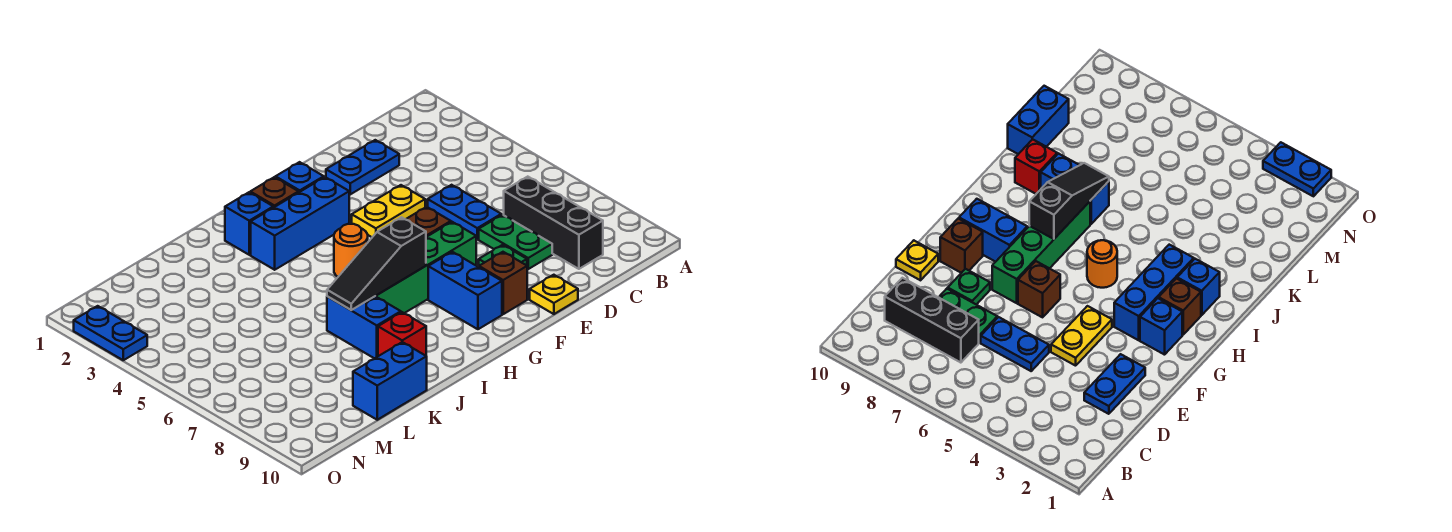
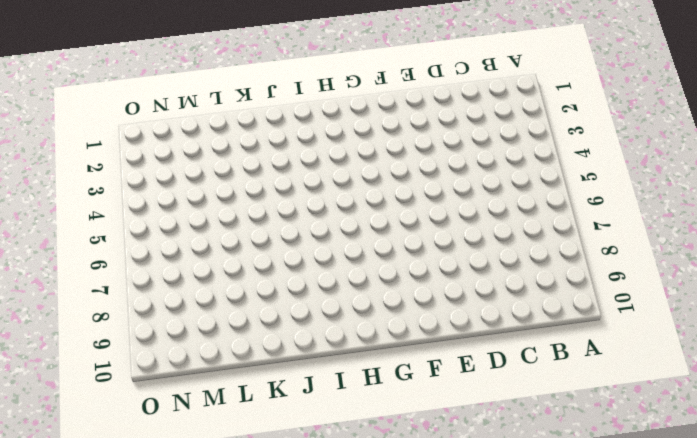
none -> black 1x3 brick [504,177,603,269]
none -> blue 1x2 plate [326,140,399,194]
none -> blue 1x2 plate [428,185,501,239]

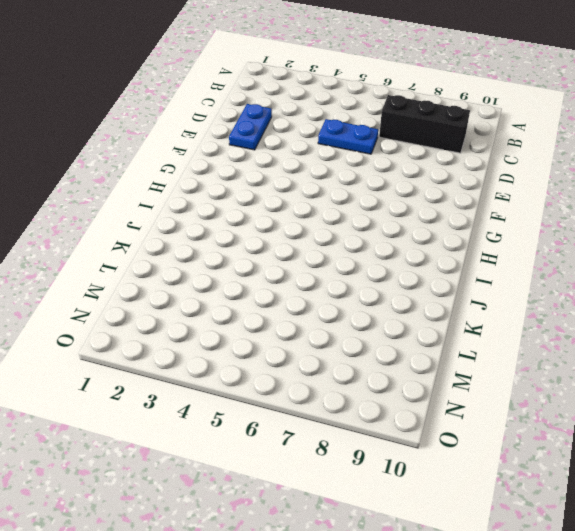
none -> green 1x2 plate [479,215,552,269]
none -> yellow 1x2 plate [352,185,425,237]
none -> green 1x1 plate [479,245,527,266]

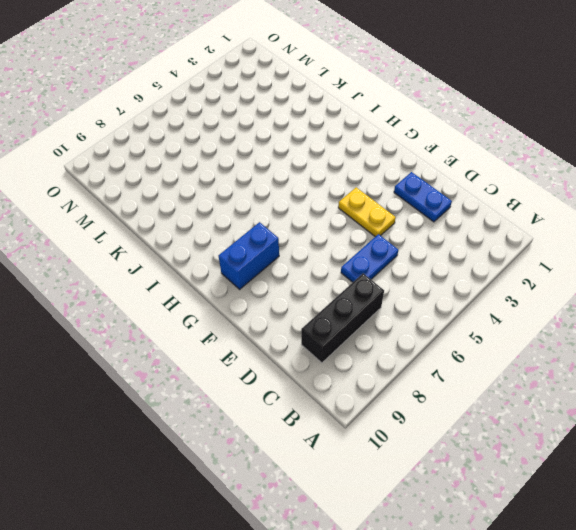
none -> green 1x2 plate [479,215,552,269]
none -> green 1x1 plate [479,245,527,266]
none -> yellow 1x1 plate [530,275,578,314]

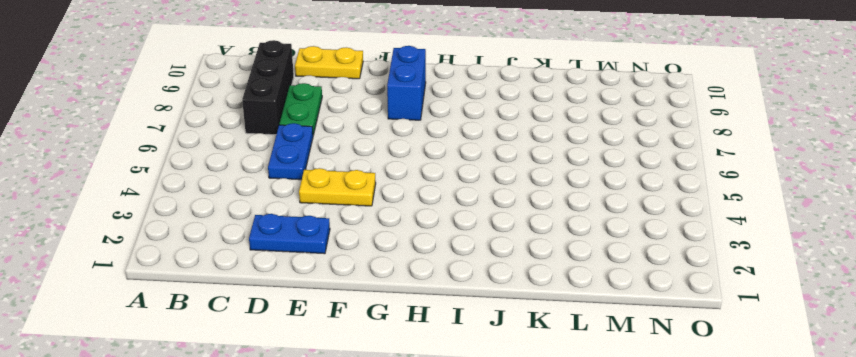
yellow 1x2 plate [295,46,363,79] -> yellow 1x1 plate [530,275,578,314]
none -> green 1x1 plate [479,245,527,266]
none -> brown 1x1 brick [406,207,451,237]
none -> green 1x4 brick [376,222,476,313]

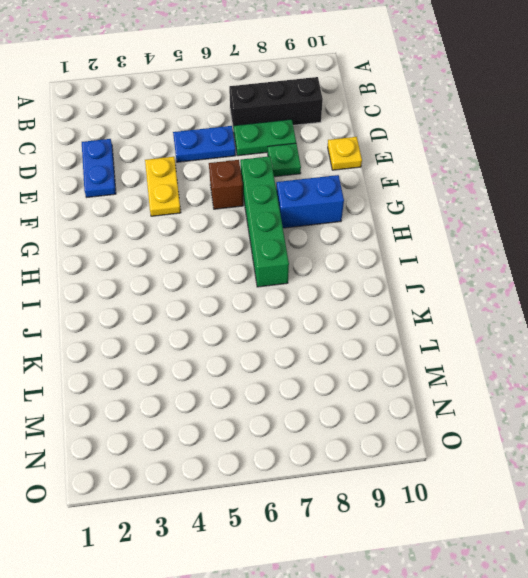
none -> brown 1x1 brick [479,252,527,314]
none -> blue 1x1 brick [276,162,324,192]
none -> blue 1x3 brick [251,177,349,270]

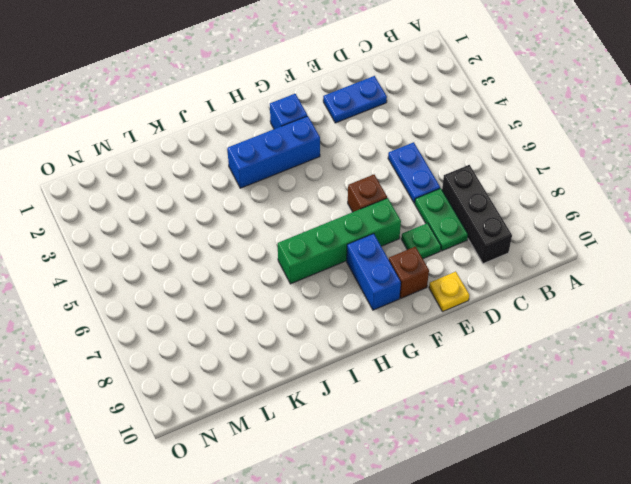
none -> yellow 1x2 plate [352,185,425,237]
none -> brown 1x1 brick [250,177,299,208]
none -> orange 1x1 round brick [334,224,368,277]

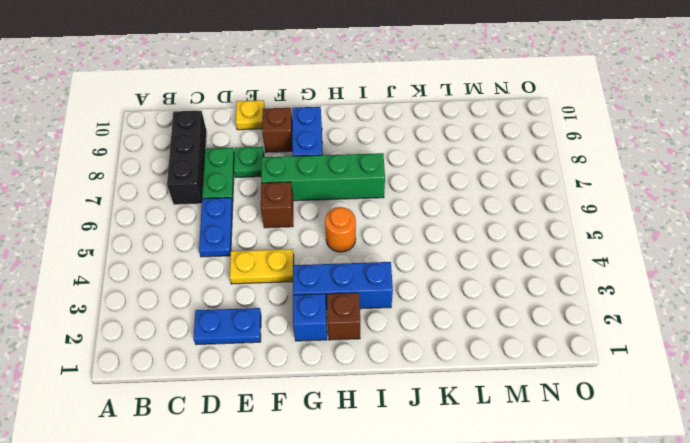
none -> blue 1x1 brick [225,192,273,255]
none -> blue 1x2 brick [327,296,401,359]
none -> red 1x1 brick [378,312,426,356]

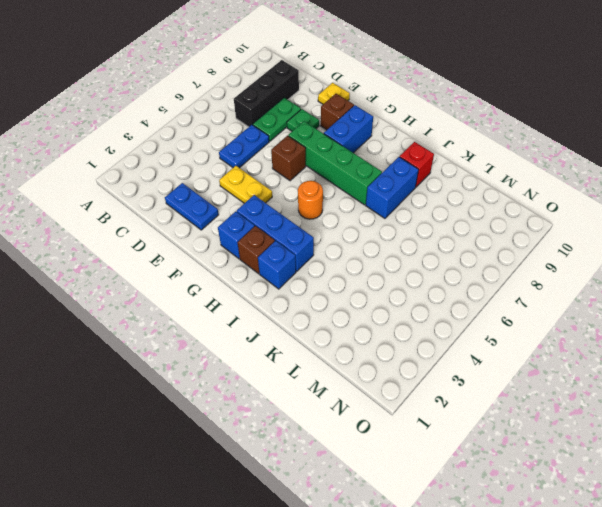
none -> blue 1x2 brick [353,342,427,420]
none -> blue 1x2 plate [74,306,147,360]
none -> black 1x3 slope [327,217,426,310]

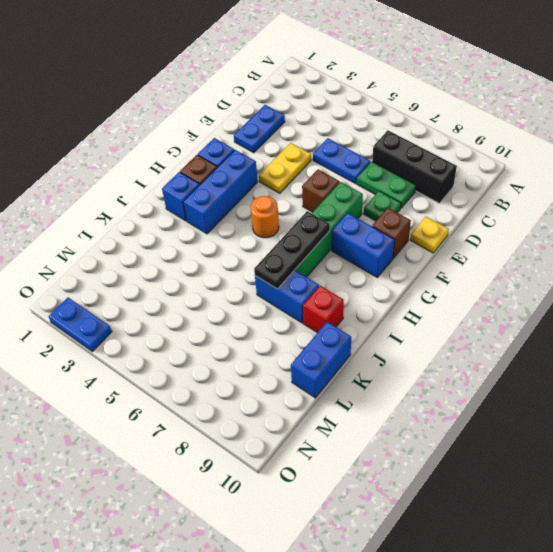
black 1x3 plate [254,211,330,289] -> black 1x3 slope [327,217,426,310]

